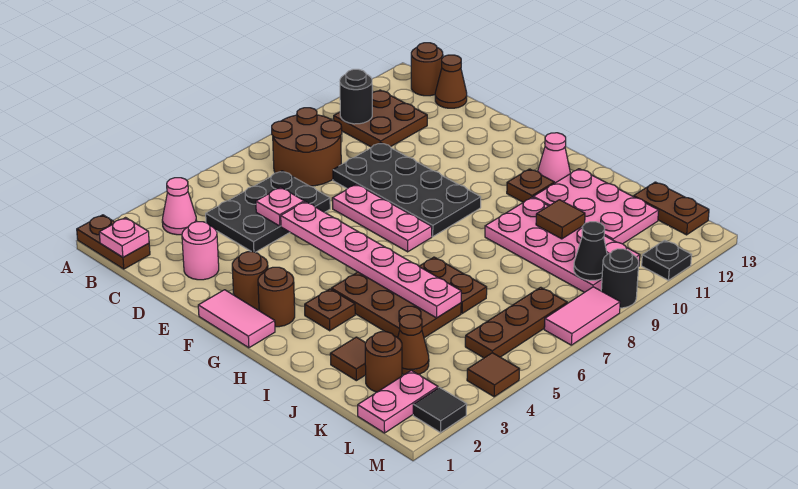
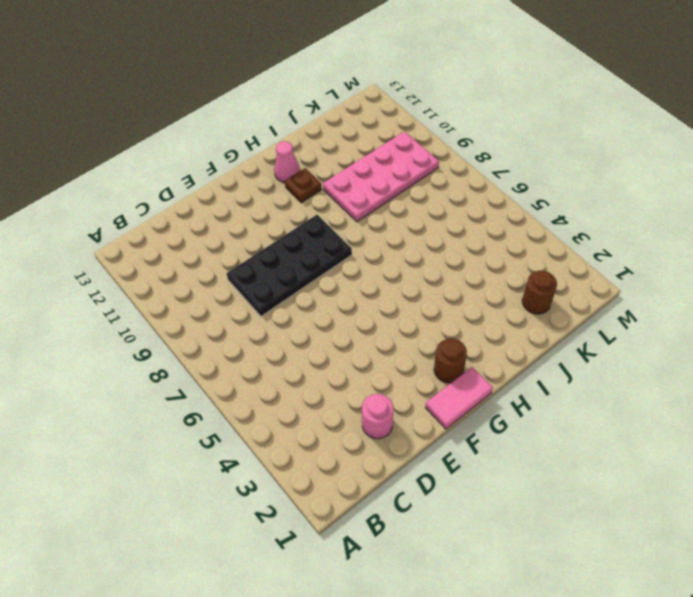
none -> brown 1x2 plate [77,215,150,269]
none -> pink 1x1 cone [162,178,197,235]
none -> brown 2x2 round brick [272,108,342,186]
none -> brown 2x2 plate [334,90,427,147]

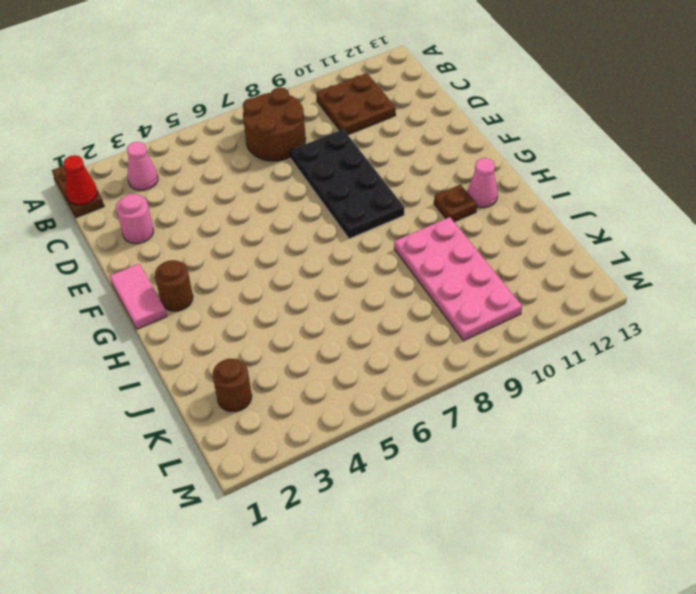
red 1x1 cone [63,155,97,205] -> pink 1x1 plate [99,218,149,257]
none -> brown 1x1 round brick [411,43,443,96]
none -> black 2x3 plate [206,171,330,252]
none -> brown 1x1 cone [435,55,467,108]
none -> pink 1x3 plate [332,184,432,252]

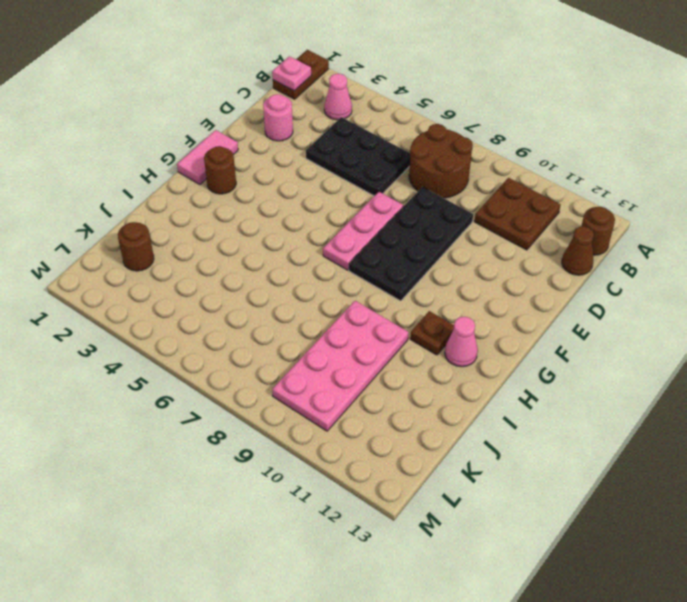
none -> brown 1x1 round brick [232,252,268,310]
none -> brown 1x1 plate [305,289,355,331]
none -> brown 2x3 plate [331,272,461,338]
none -> brown 1x2 plate [419,257,487,313]

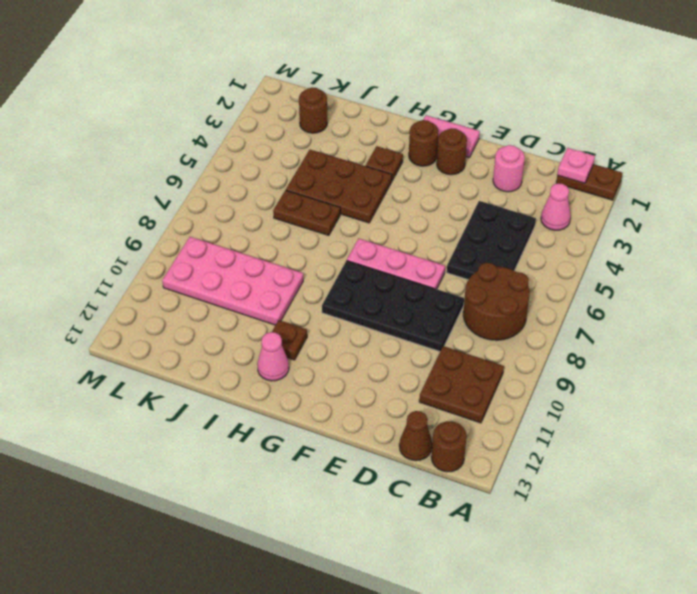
none -> pink 2x3 plate [533,169,659,244]
none -> brown 1x1 tile [330,337,366,381]
none -> brown 1x1 cone [398,315,429,375]
none -> brown 1x2 plate [634,182,709,235]

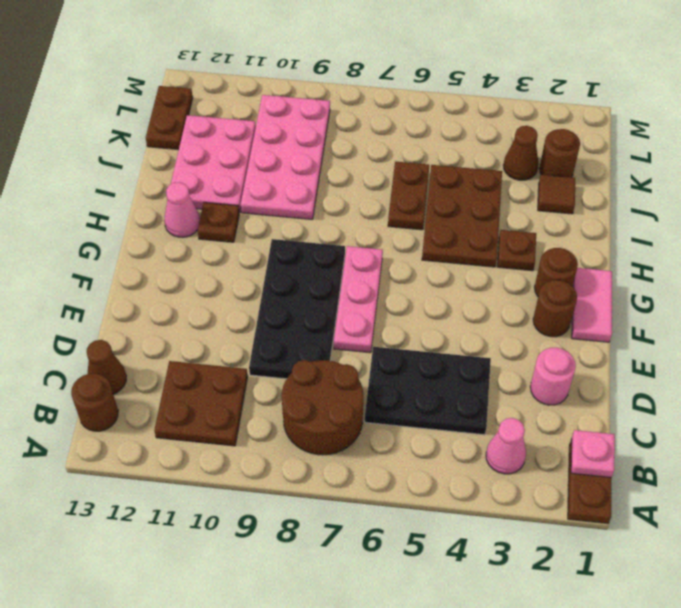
none -> pink 1x2 plate [358,370,438,433]
none -> brown 1x3 plate [465,287,567,358]
none -> black 1x1 tile [413,387,467,433]
none -> brown 1x1 tile [467,353,519,397]

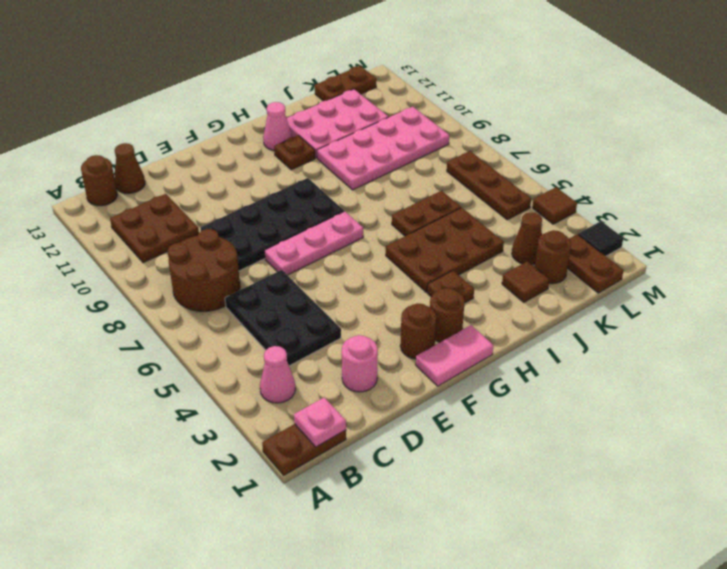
brown 1x2 plate [567,234,624,293] -> pink 1x2 plate [358,370,438,433]
none -> pink 1x2 tile [544,287,620,345]
none -> black 1x1 round brick [601,249,639,308]
none -> black 1x1 plate [642,240,692,280]
none -> black 1x1 round brick [340,69,372,124]

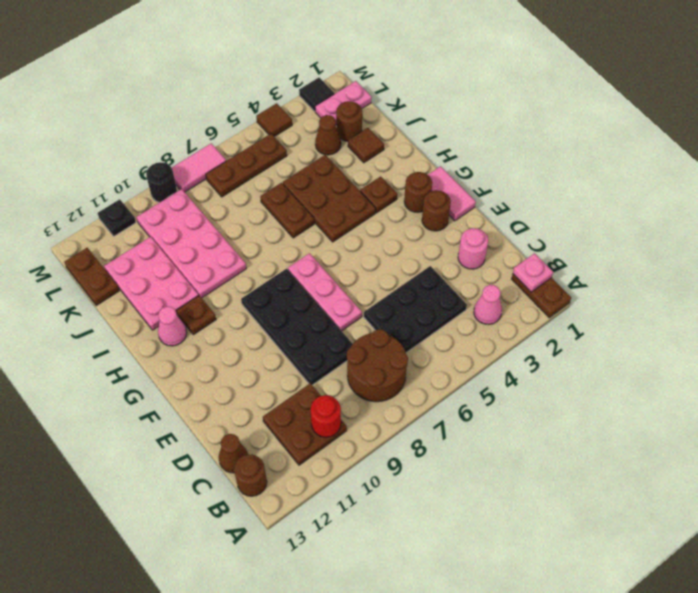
red 1x1 round brick [311,395,341,437] -> black 1x1 round brick [340,69,372,124]
none -> pink 1x1 plate [256,187,304,226]
none -> pink 1x6 plate [281,202,461,318]
none -> brown 1x1 tile [536,200,585,239]
none -> black 1x1 cone [574,222,607,280]

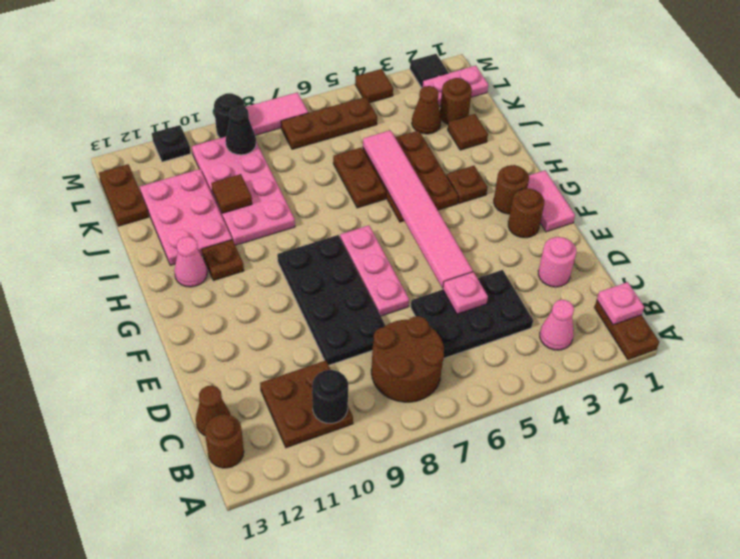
pink 1x6 tile [363,130,473,288] -> pink 1x6 plate [281,202,461,318]

